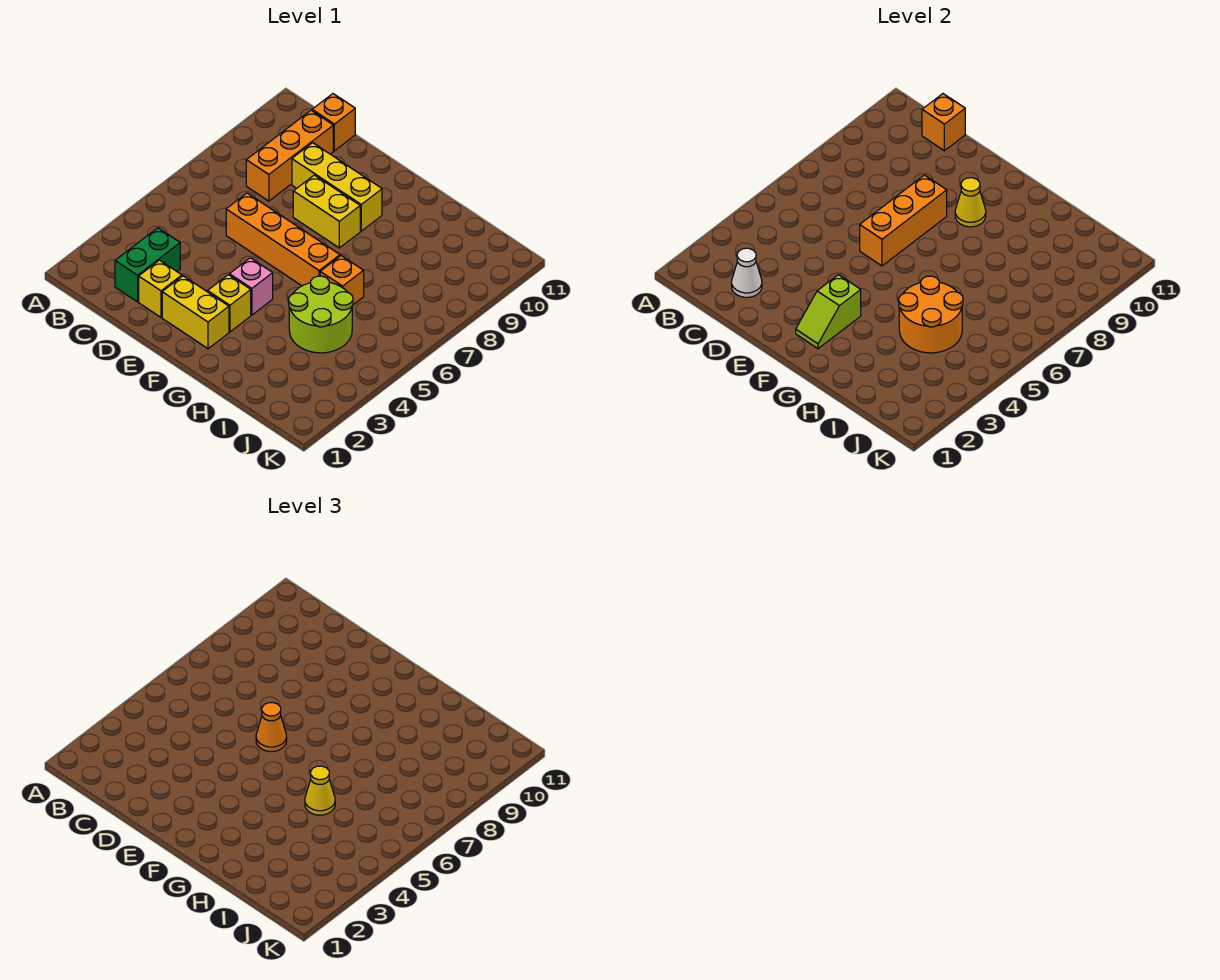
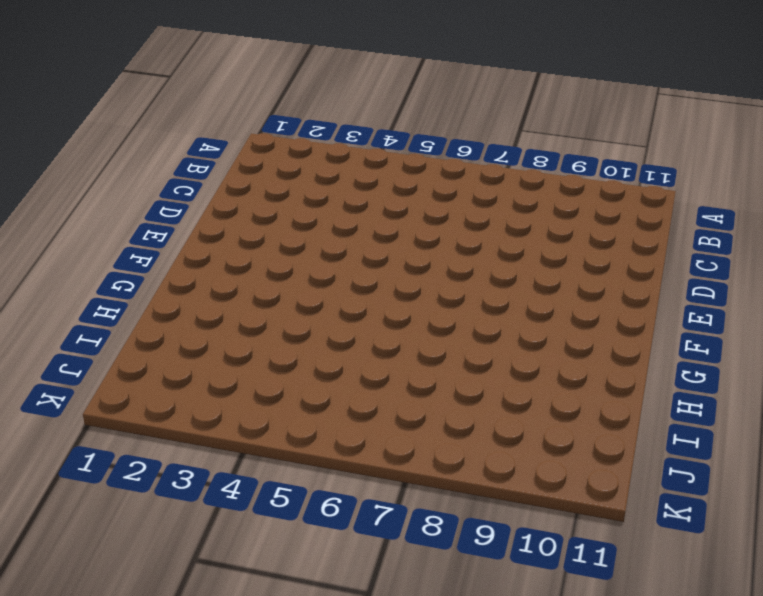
none -> green 1x2 brick [115,228,180,302]
none -> orange 1x3 brick [246,110,333,201]
none -> orange 1x1 brick [312,94,355,151]

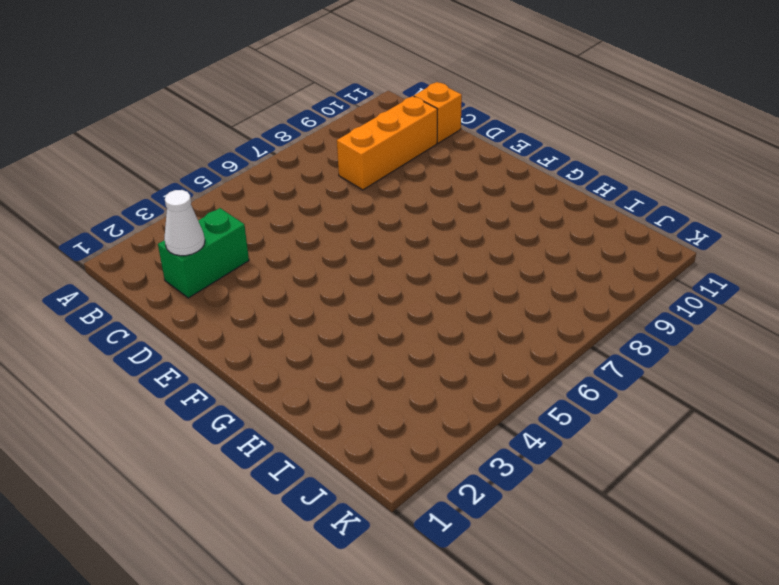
none -> yellow 1x1 brick [139,260,182,317]
none -> orange 1x4 brick [226,193,340,286]
none -> yellow 1x3 brick [292,143,382,231]

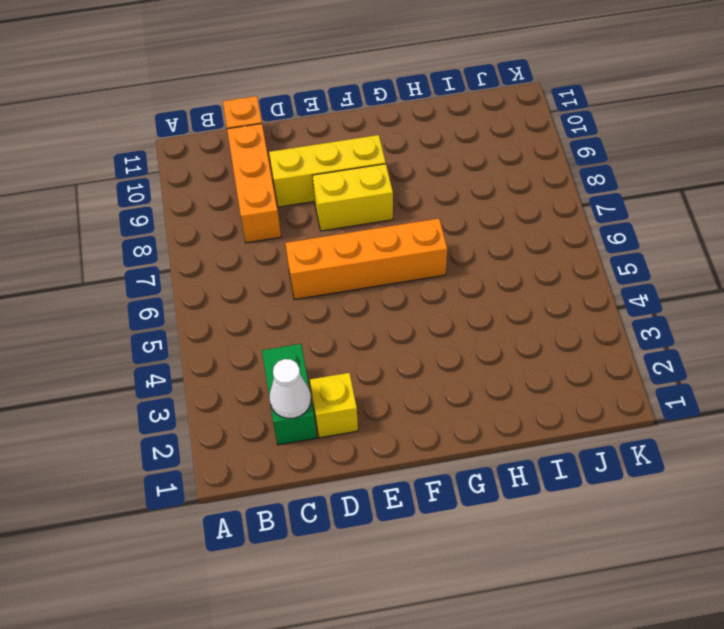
none -> yellow 1x2 brick [162,276,229,349]
none -> yellow 1x1 brick [208,275,251,332]
none -> pink 1x1 brick [229,258,273,315]

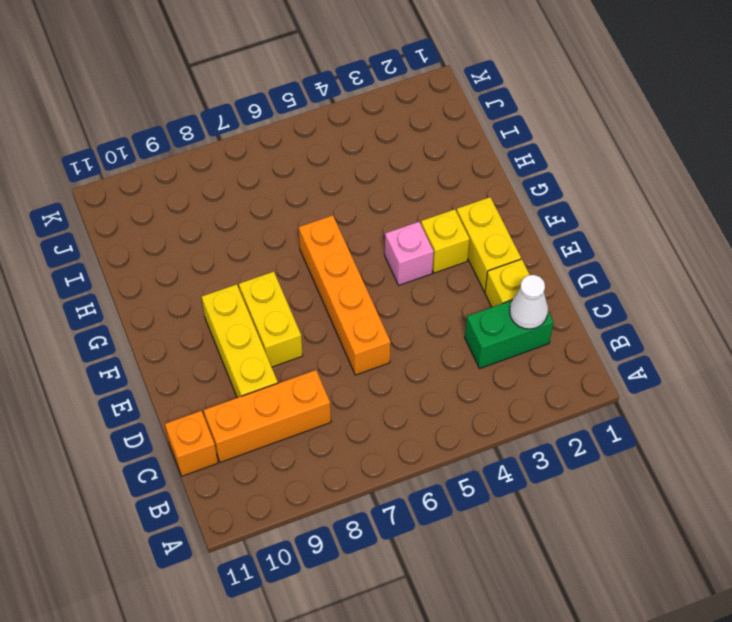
none -> lime 2x2 round brick [289,276,353,353]
none -> orange 1x1 brick [320,256,364,305]
none -> orange 1x1 brick [922,94,965,151]

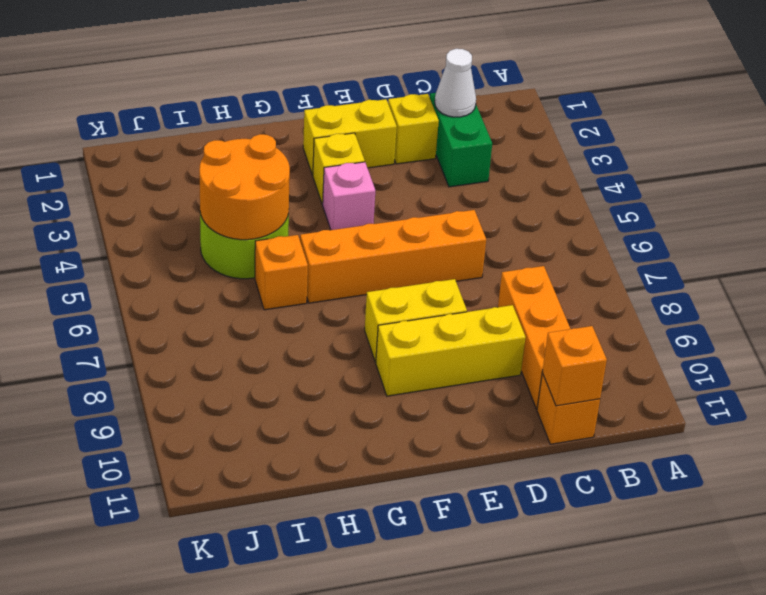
none -> orange 1x3 brick [860,175,947,266]
none -> lime 1x2 slope [796,275,861,349]
none -> yellow 1x1 cone [955,178,986,227]

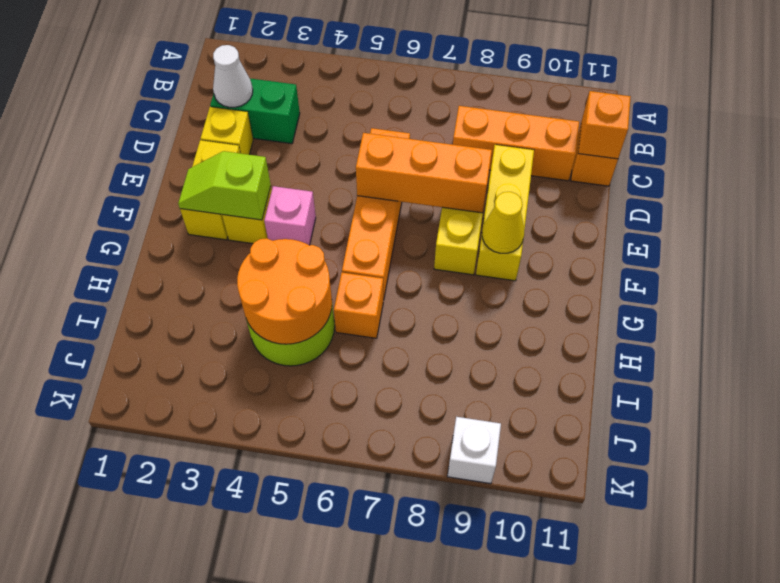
white 1x1 brick [447,417,501,484] -> none
none -> orange 1x1 cone [256,703,287,752]
none -> yellow 1x1 cone [305,766,335,815]

